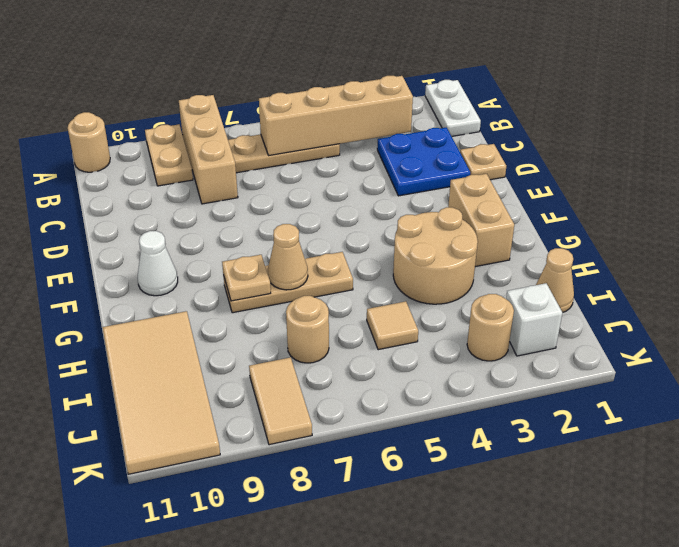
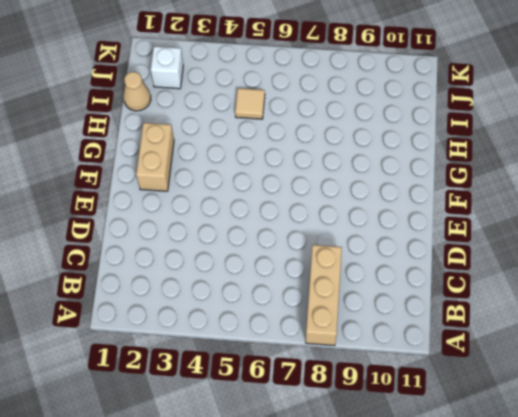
none -> white 1x2 plate [425,80,481,136]
none -> tan 1x2 plate [145,124,193,186]
none -> tan 1x1 round brick [68,112,110,172]

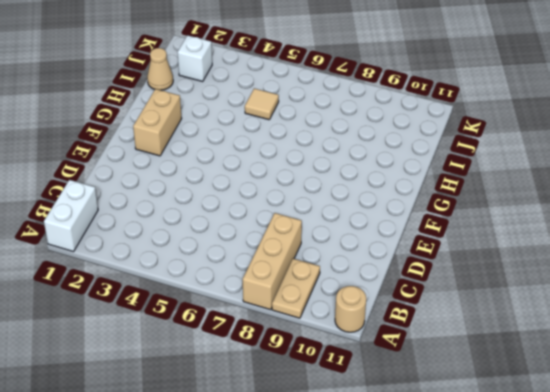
white 1x2 brick [44,180,98,252] -> white 1x2 plate [425,80,481,136]
none -> tan 1x3 plate [228,134,340,173]
none -> blue 2x2 plate [377,127,470,196]
none -> tan 1x1 plate [460,144,506,180]

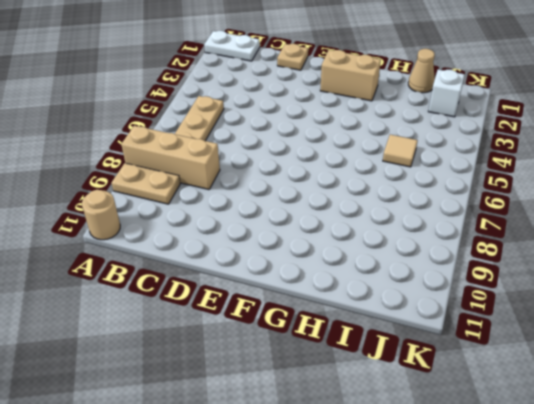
none -> blue 2x2 plate [377,127,470,196]
none -> white 1x1 cone [138,231,178,296]
none -> tan 2x2 round brick [393,207,478,304]

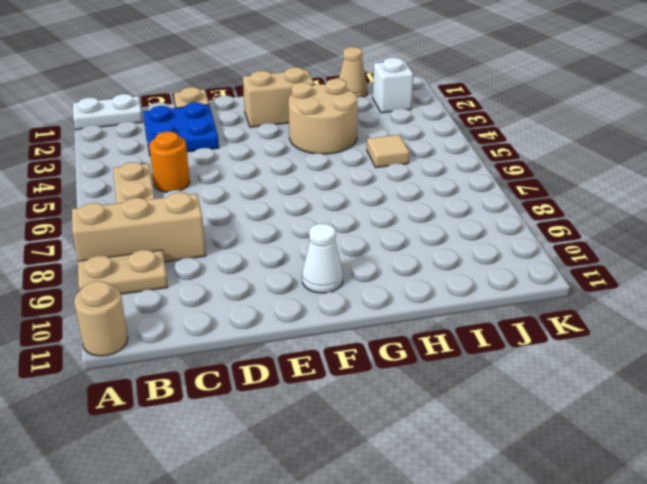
orange 1x1 round brick [149,132,190,192] -> none
none -> tan 1x3 plate [223,252,353,313]
none -> tan 2x4 tile [103,311,220,474]
none -> tan 1x1 round brick [286,296,329,363]

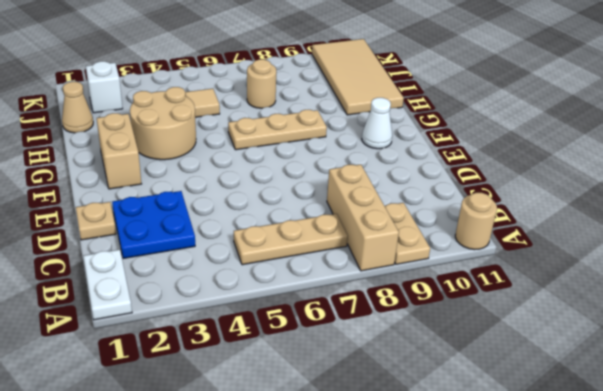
none -> tan 1x1 round brick [467,294,514,361]
none -> tan 1x2 tile [249,357,312,445]
none -> tan 1x4 brick [259,76,413,156]

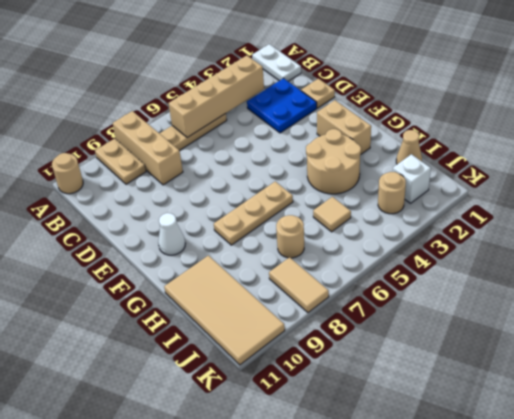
none -> tan 1x1 cone [268,224,308,290]
none -> tan 1x1 plate [222,255,271,301]

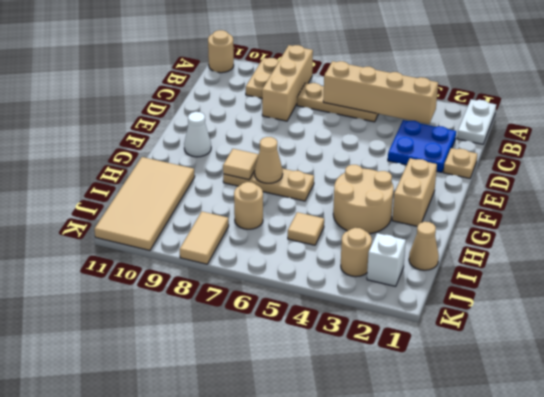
tan 1x1 tile [223,149,259,180] -> tan 1x1 plate [222,255,271,301]

